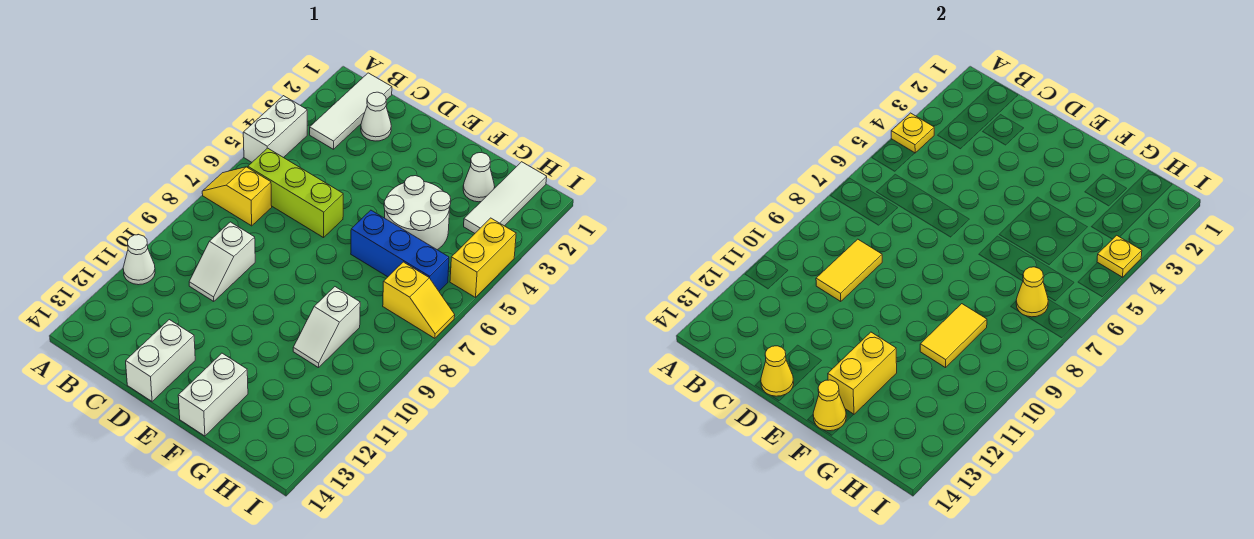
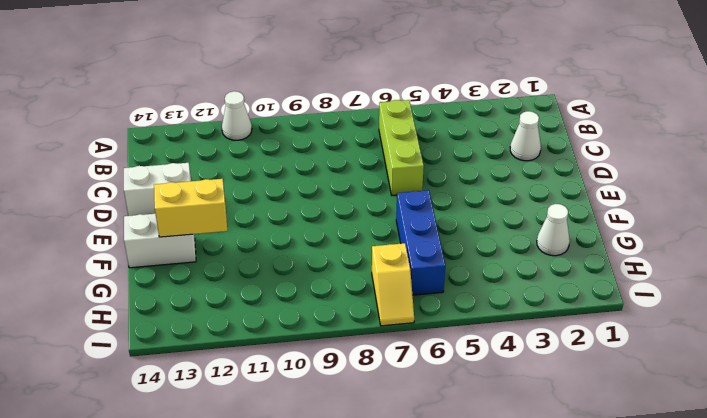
none -> white 1x2 brick [243,96,307,162]
none -> yellow 1x2 slope [202,167,272,226]
none -> white 1x3 tile [310,73,392,149]

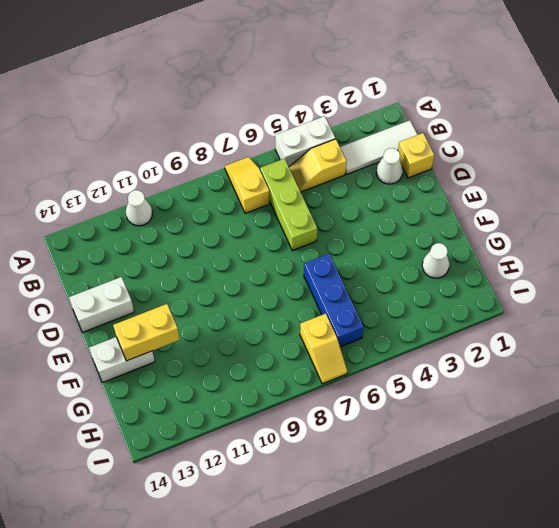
yellow 1x2 slope [289,139,347,192] -> none
yellow 1x1 brick [398,133,434,178] -> none
none -> white 1x2 slope [189,222,255,302]
none -> white 2x2 round brick [384,176,451,250]
none -> white 1x2 slope [293,287,360,368]

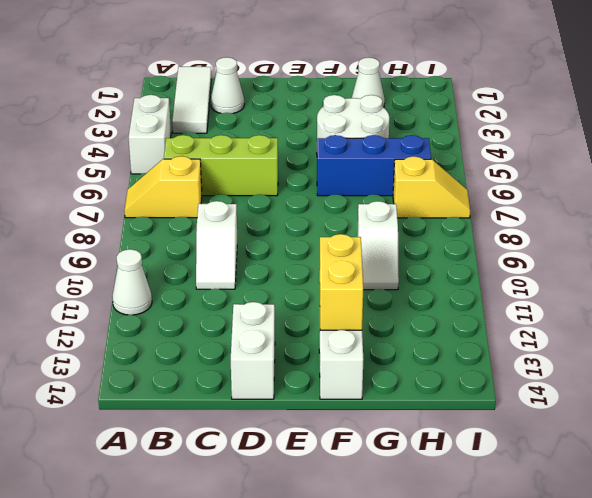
none -> white 1x3 tile [464,162,547,233]
none -> yellow 1x2 brick [450,218,516,297]
none -> yellow 1x1 plate [891,113,934,153]

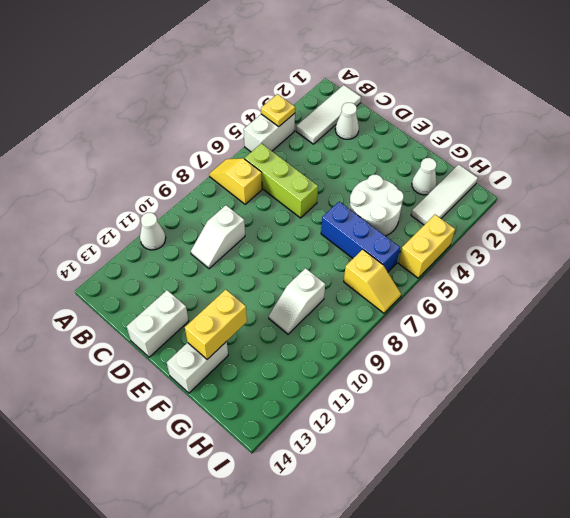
none -> yellow 1x2 tile [816,239,882,302]
none -> yellow 1x1 cone [761,346,794,396]
none -> yellow 1x1 cone [813,380,846,431]

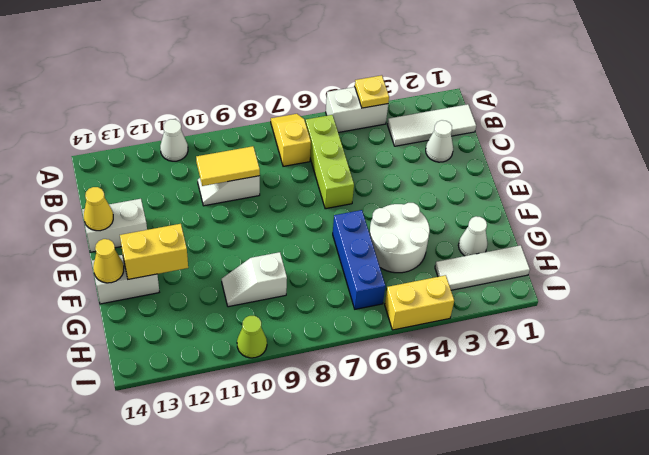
lime 1x1 cone [237,316,267,358] -> none
none -> yellow 1x2 slope [383,262,455,338]
none -> yellow 1x2 tile [920,304,987,368]
none -> yellow 1x1 cone [1016,267,1048,317]

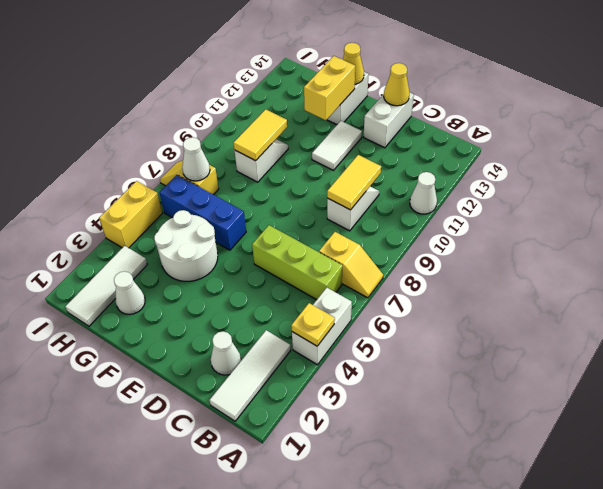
white 1x2 tile [312,121,362,170] -> none
white 1x1 cone [182,137,210,181] -> yellow 1x1 cone [1016,267,1048,317]
none -> yellow 1x1 plate [1097,235,1142,277]

